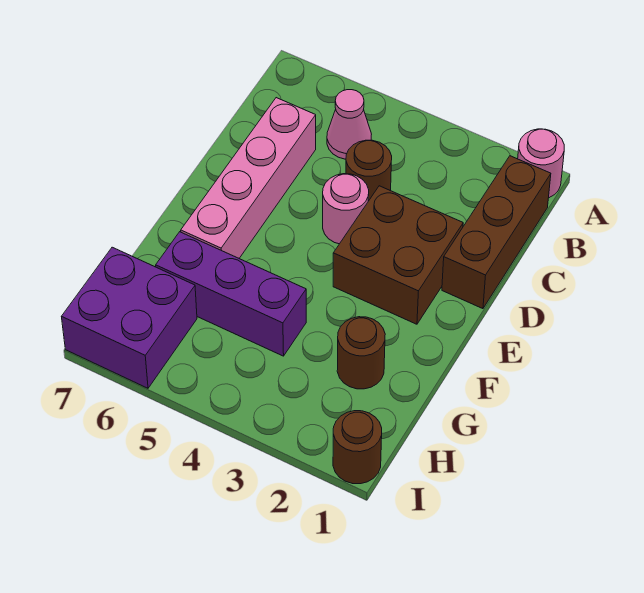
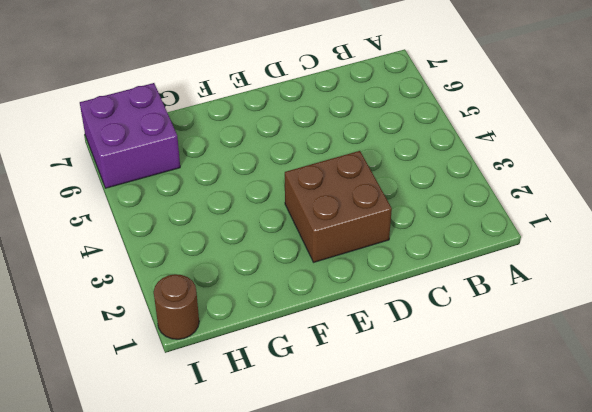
none -> pink 1x1 round brick [518,129,564,198]
none -> brown 1x3 brick [442,156,551,309]

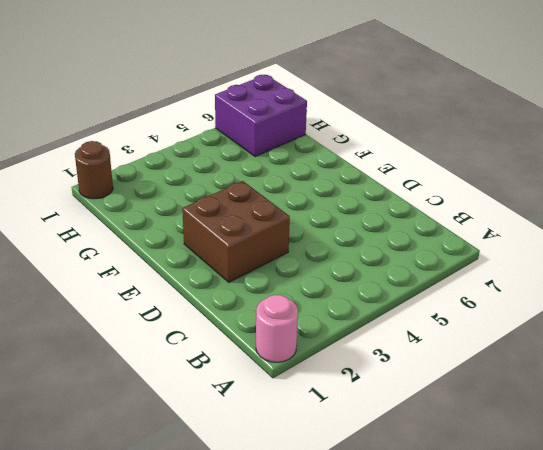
none -> brown 1x3 brick [442,156,551,309]
none -> pink 1x1 cone [327,90,371,159]

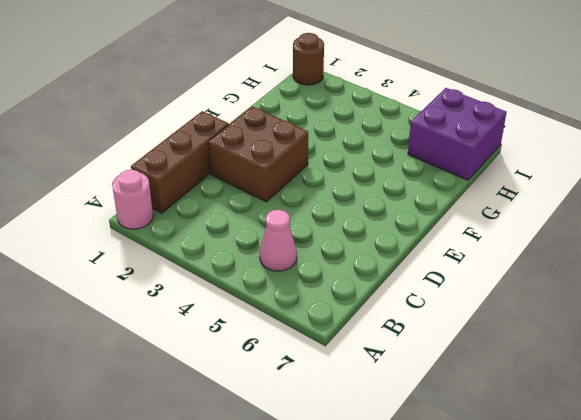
none -> brown 1x1 round brick [346,140,392,201]
none -> pink 1x4 brick [181,98,316,258]

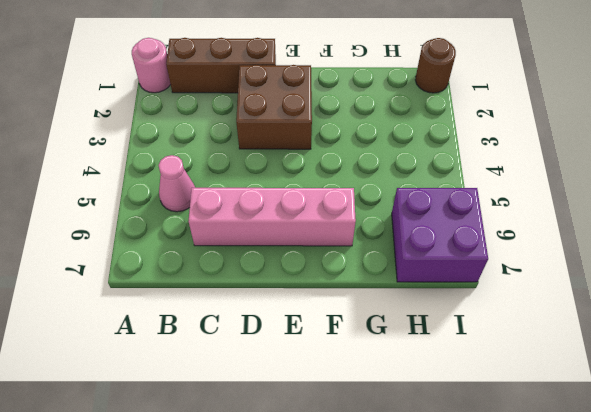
none -> brown 1x1 round brick [346,140,392,201]
none -> pink 1x1 round brick [323,174,369,244]

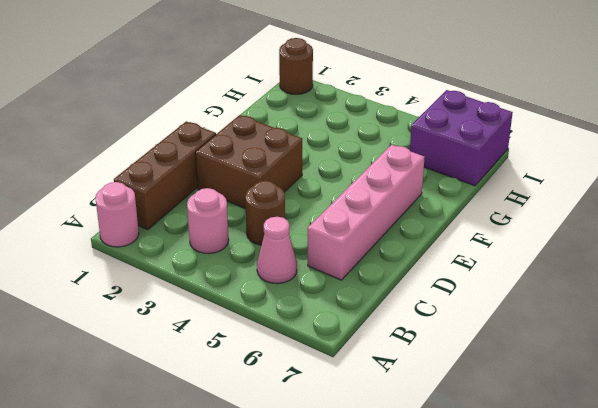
pink 1x1 round brick [187,188,229,254] -> pink 1x1 round brick moved to [323,174,369,244]
none -> brown 1x1 round brick [337,317,385,389]
none -> purple 1x3 brick [156,232,306,356]

